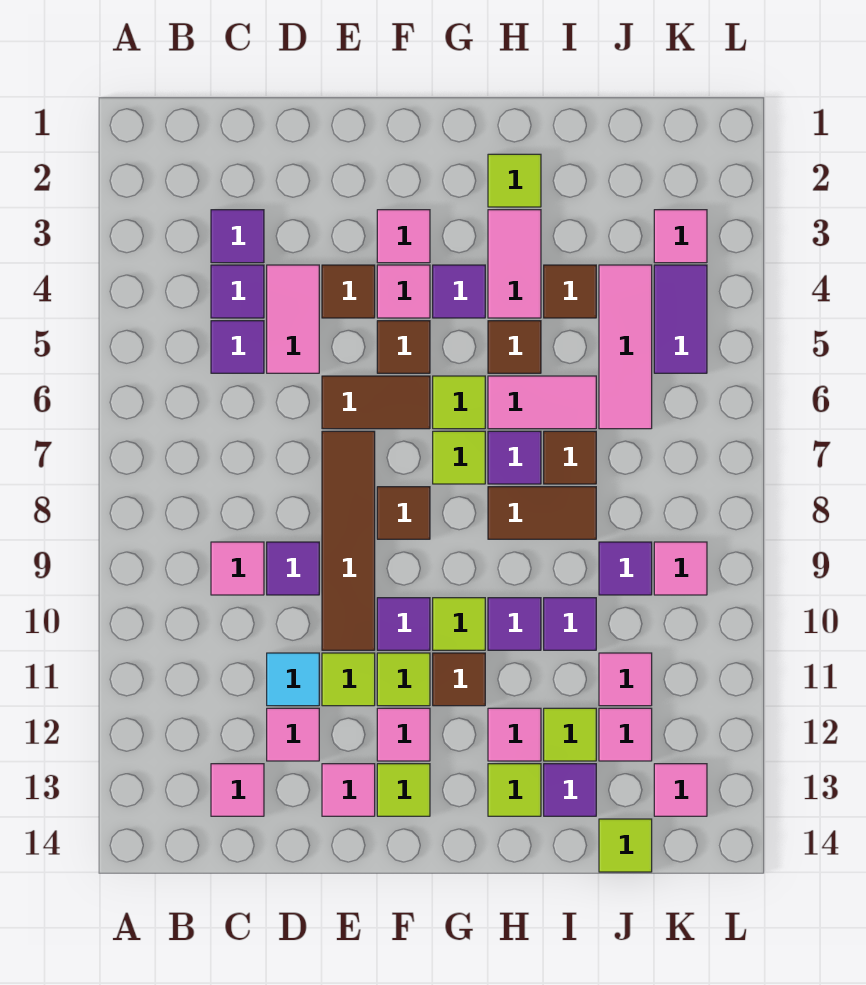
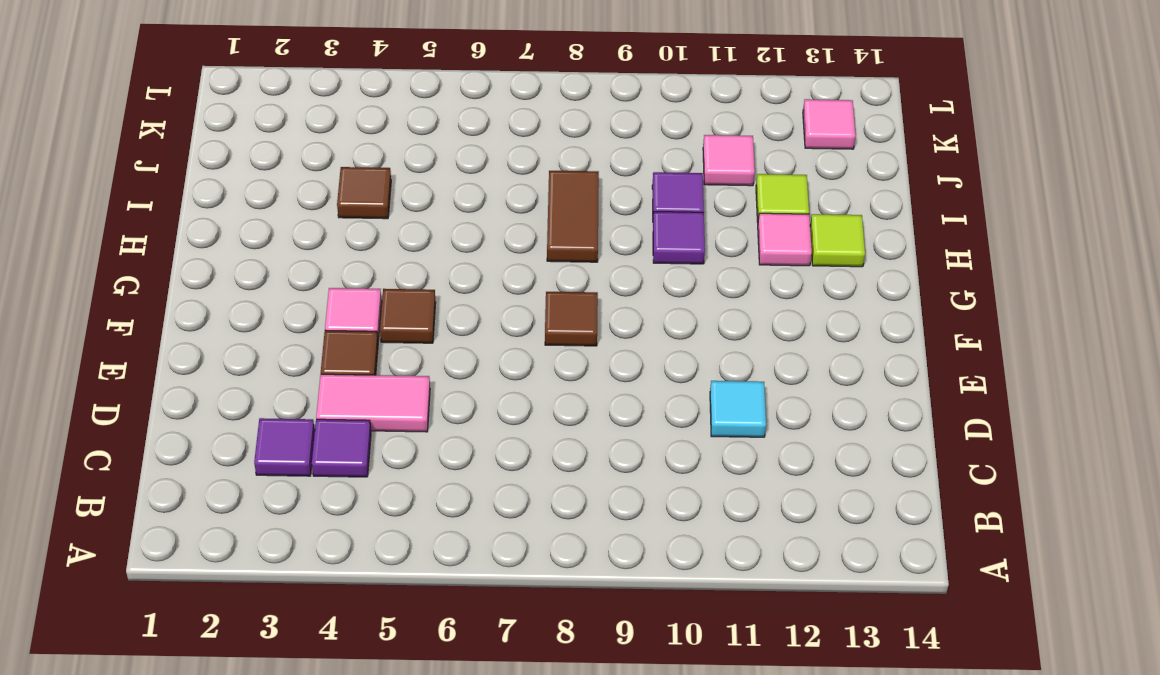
none -> purple 1x1 tile [211,321,264,373]
none -> pink 1x1 tile [211,542,264,595]
none -> pink 1x1 tile [211,764,264,816]
none -> purple 1x1 tile [267,542,319,595]

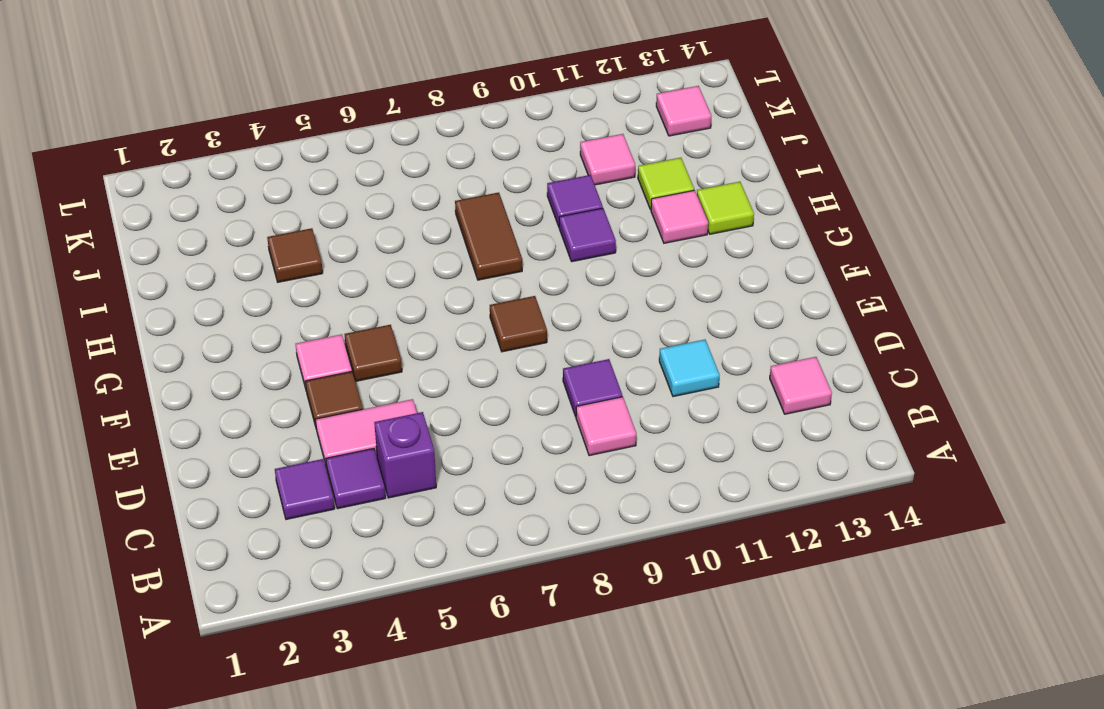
purple 1x1 brick [374,412,436,498] -> purple 1x1 tile [211,321,264,373]
none -> pink 1x1 tile [267,708,319,761]
none -> brown 1x2 tile [322,376,430,429]
none -> brown 1x4 tile [322,431,375,650]
none -> lime 1x1 tile [322,653,375,706]

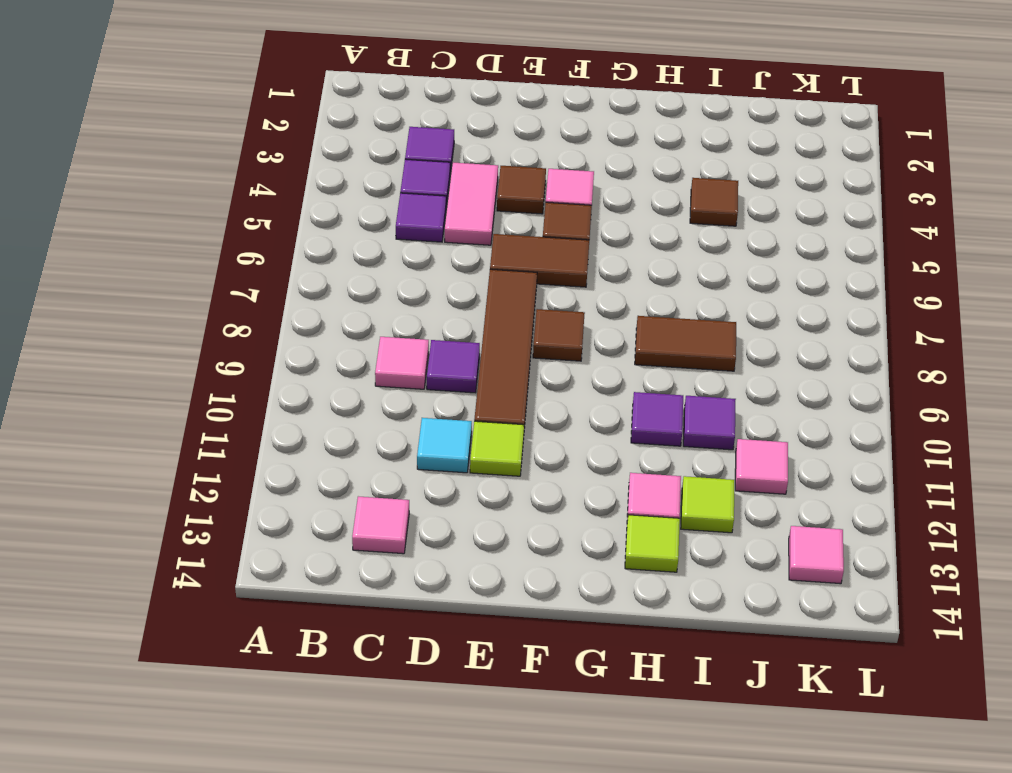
none -> pink 1x1 tile [267,708,319,761]
none -> pink 1x1 tile [322,764,375,816]
none -> pink 1x1 tile [377,210,430,263]
none -> purple 1x1 tile [377,598,430,650]

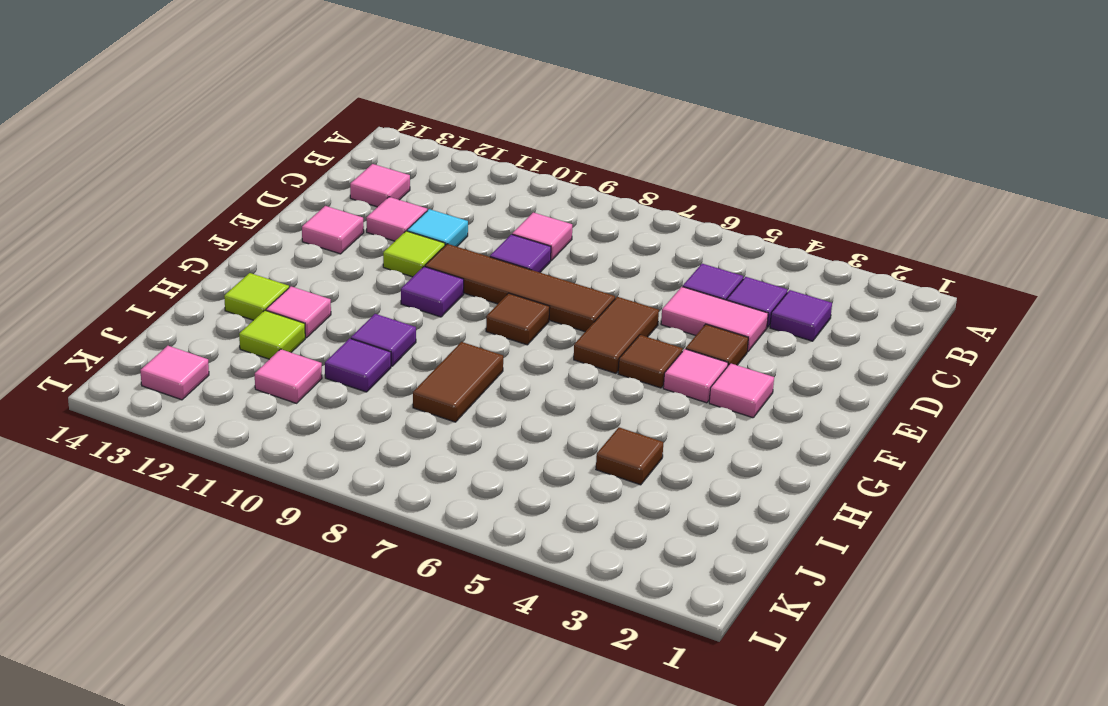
none -> lime 1x1 tile [377,653,430,706]
none -> pink 1x1 tile [377,708,430,761]
none -> lime 1x1 tile [377,764,430,816]
none -> purple 1x1 tile [433,265,485,318]

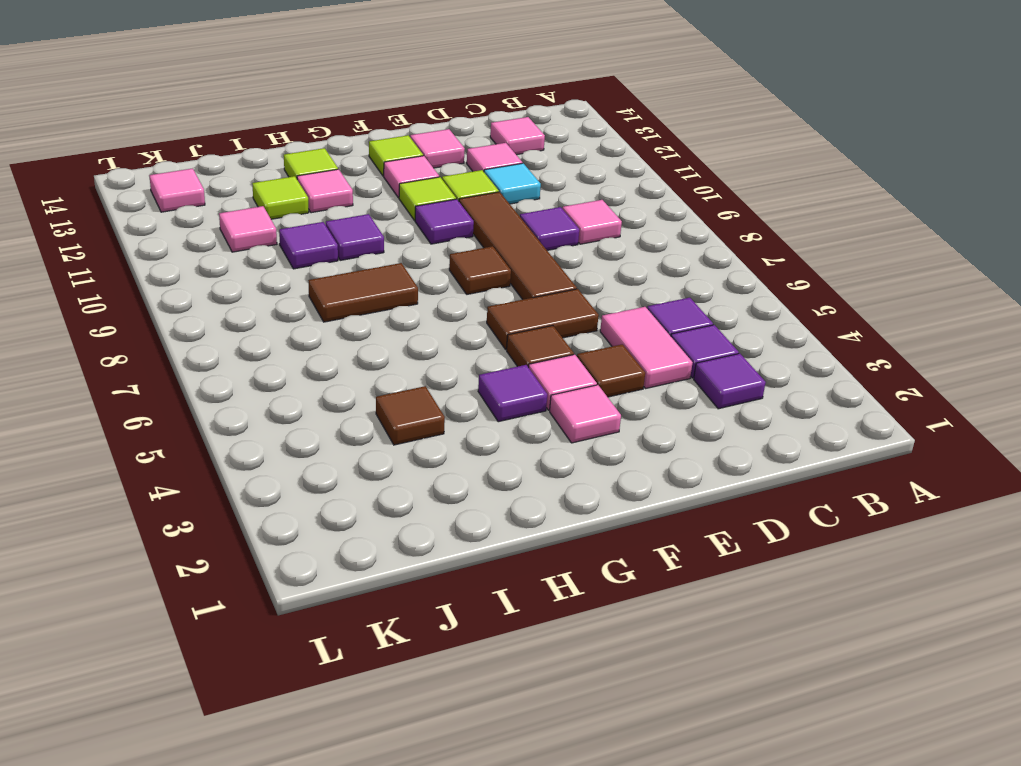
none -> lime 1x1 tile [433,376,485,429]
none -> lime 1x1 tile [433,431,485,484]
none -> lime 1x1 tile [433,598,485,650]
none -> brown 1x1 tile [433,653,485,706]

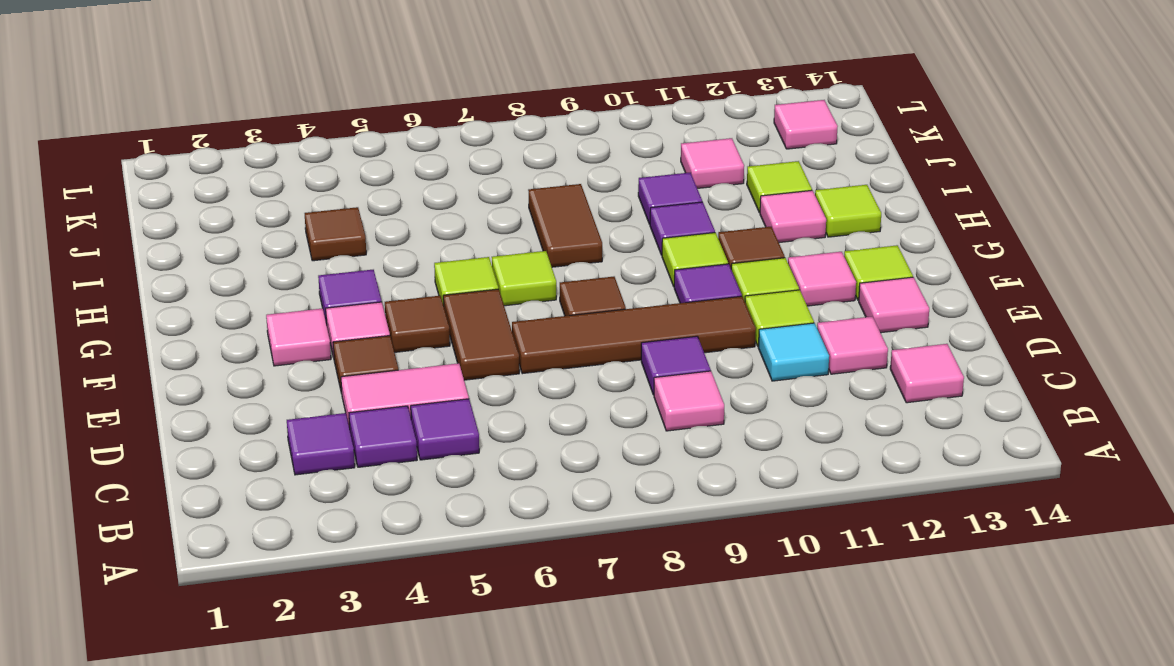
none -> lime 1x1 tile [488,154,541,207]
none -> pink 1x2 tile [488,210,541,318]
none -> brown 1x1 tile [488,321,541,373]
none -> pink 1x2 tile [488,376,596,429]

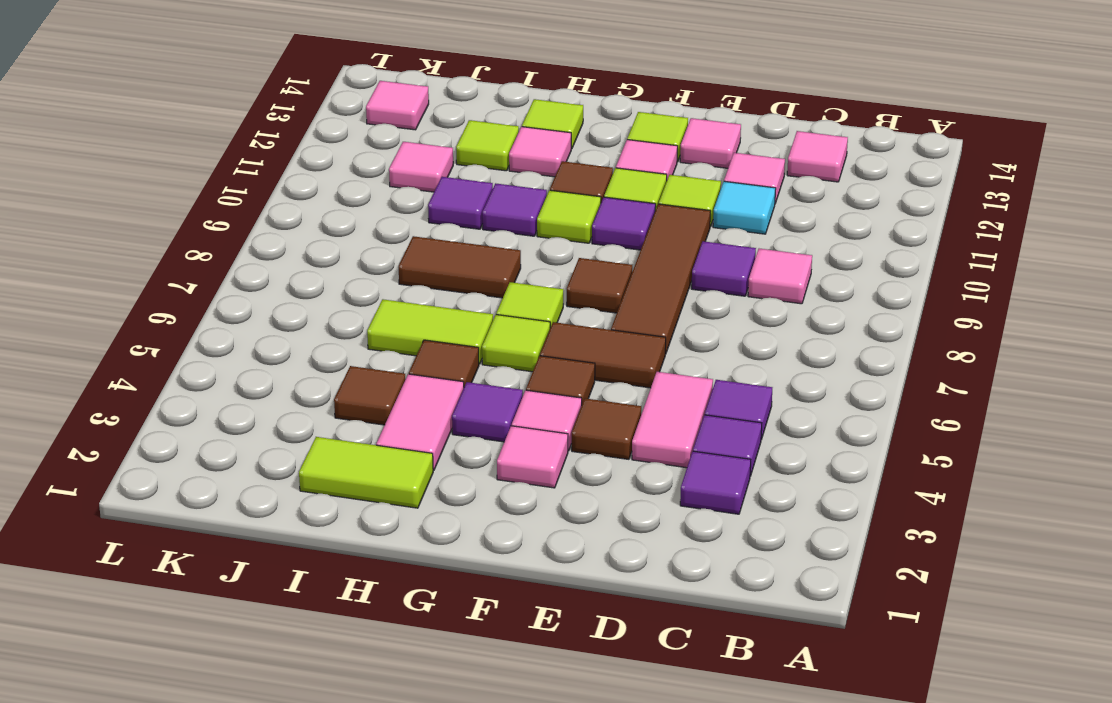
lime 1x2 tile [299,437,433,508] -> lime 1x1 tile [488,154,541,207]
lime 1x2 tile [367,299,493,364] -> pink 1x2 tile [488,376,596,429]
none -> purple 1x1 tile [488,431,541,484]
none -> brown 1x1 tile [544,431,596,484]
none -> purple 1x1 tile [544,764,596,816]
none -> pink 1x3 tile [599,265,652,429]

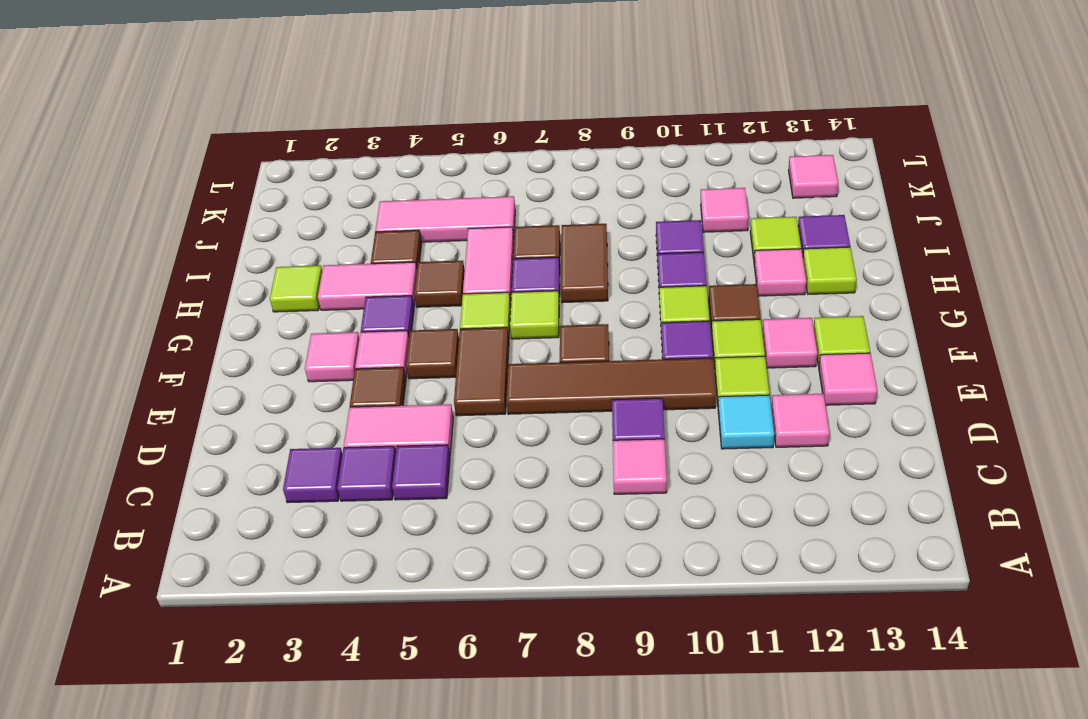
none -> pink 1x1 tile [211,764,264,816]
none -> purple 1x1 tile [599,542,652,595]
none -> pink 1x1 tile [599,708,652,761]
none -> lime 1x1 tile [599,819,652,872]

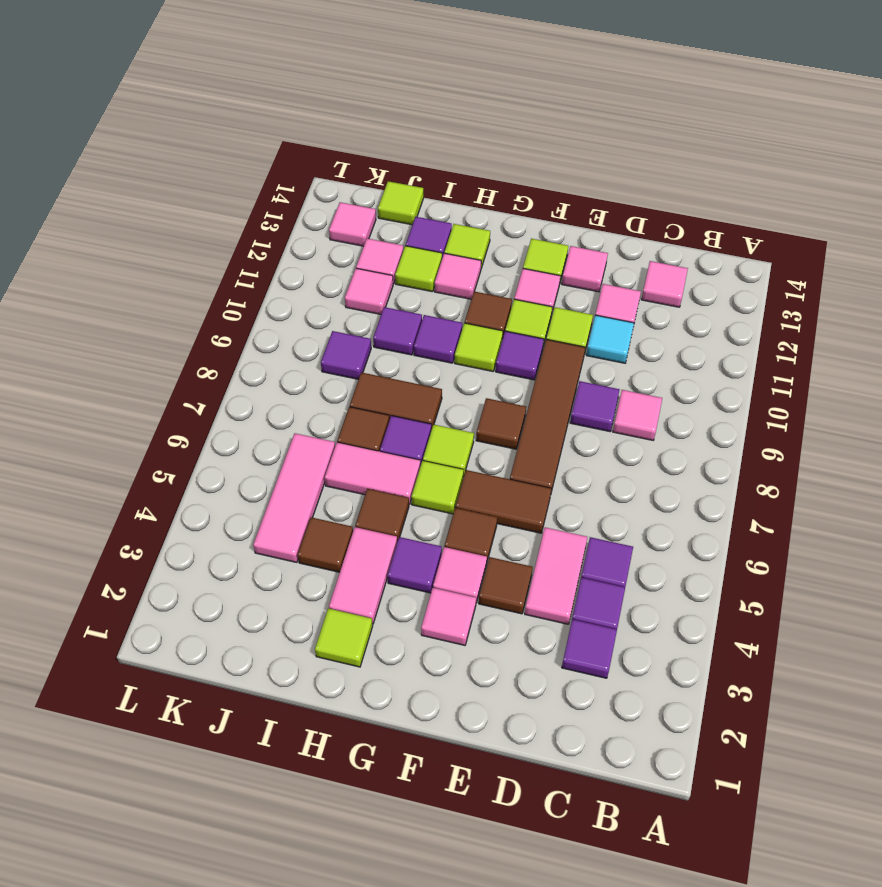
none -> pink 1x1 tile [654,210,707,263]
none -> purple 1x2 tile [654,265,707,373]
none -> pink 1x1 tile [654,542,707,595]

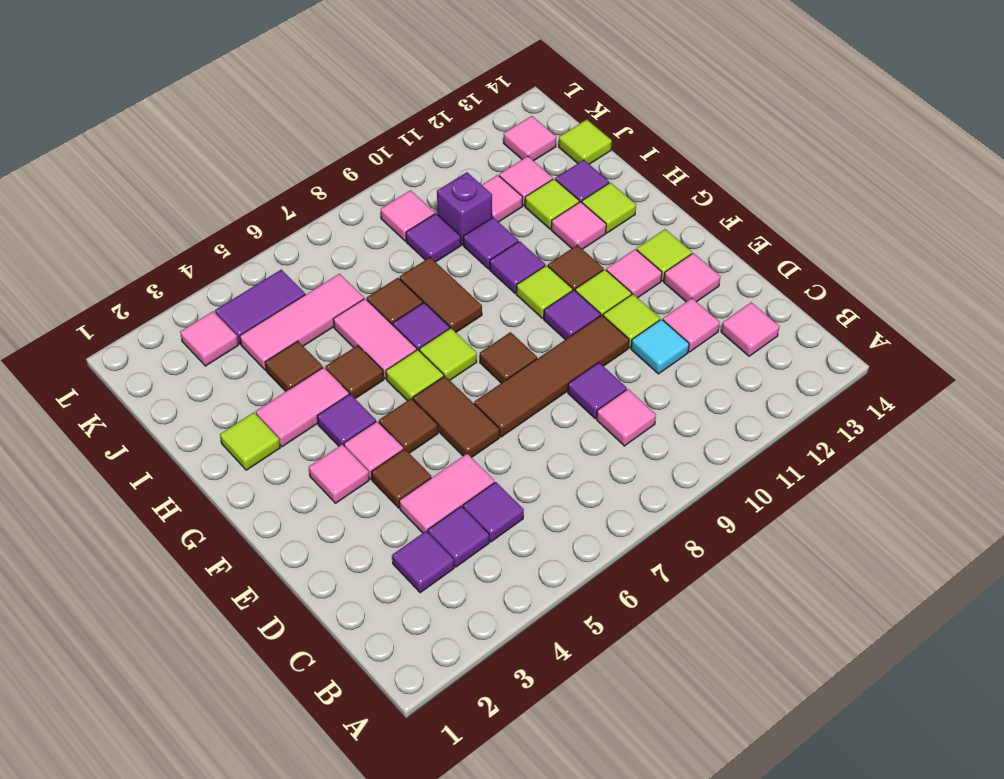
purple 1x1 brick [437,172,492,245] -> none

